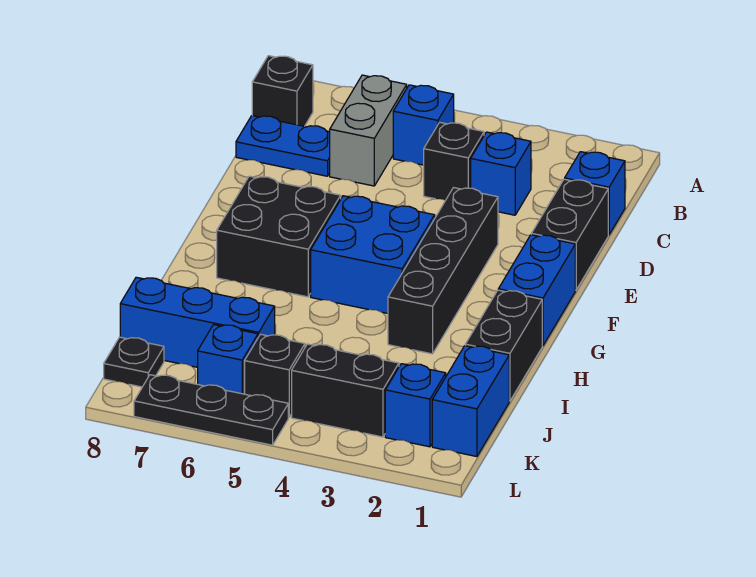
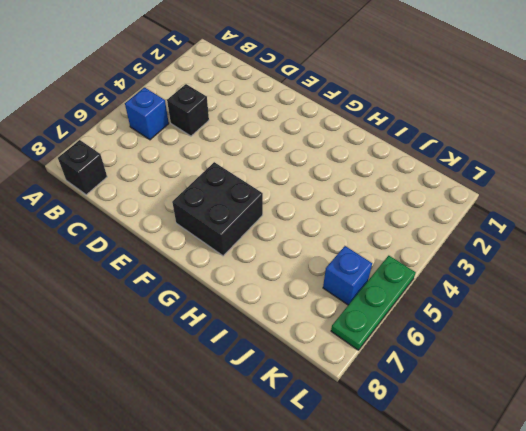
green 1x3 plate [331,256,416,350] -> black 1x3 plate [134,375,288,445]
none -> grey 1x2 brick [329,75,407,186]
none -> blue 1x1 brick [565,152,625,235]
none -> blue 1x1 brick [471,132,531,215]

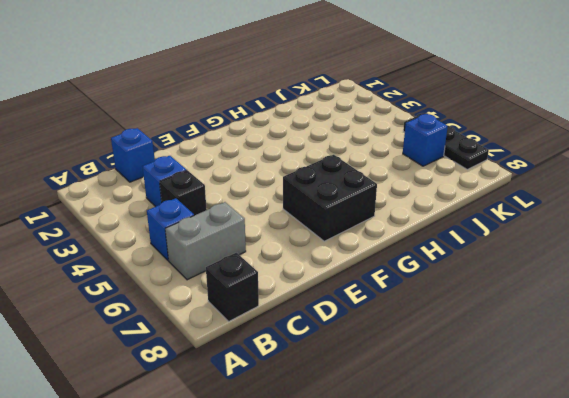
none -> blue 1x2 plate [236,116,330,176]
none -> black 1x2 brick [531,179,608,290]
none -> black 1x4 brick [388,188,498,354]

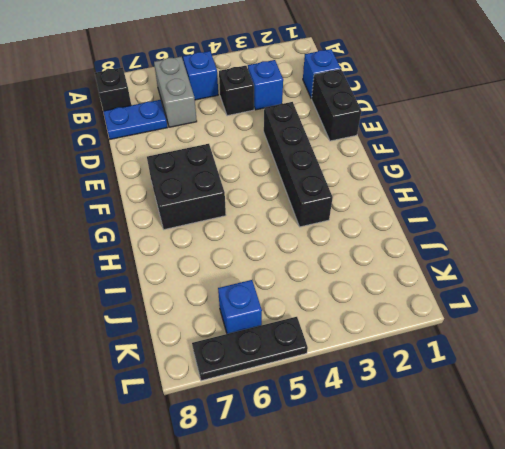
none -> blue 1x2 brick [498,235,575,346]
none -> blue 2x2 brick [311,196,435,313]
none -> black 1x2 brick [465,290,542,401]

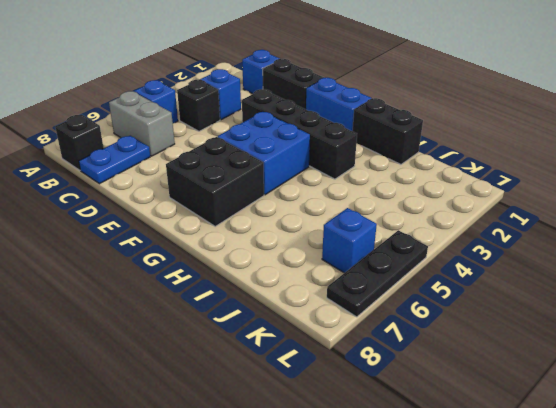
none -> blue 1x2 brick [432,346,509,457]
none -> blue 1x3 brick [120,277,275,367]
none -> blue 1x1 brick [385,364,446,447]

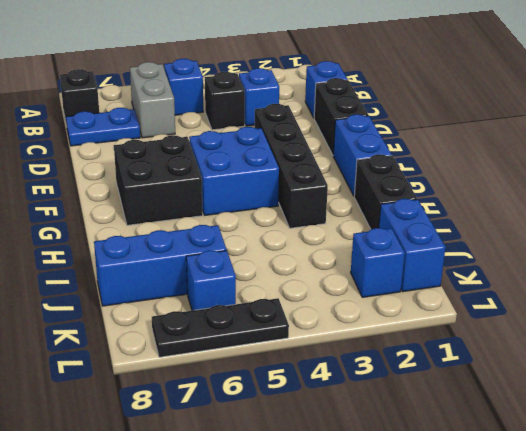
none -> black 1x2 brick [292,344,399,437]
none -> black 1x1 brick [245,334,305,417]
none -> black 1x1 plate [104,337,164,387]

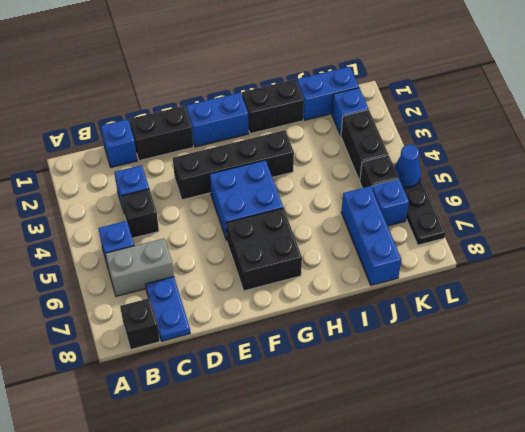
blue 1x1 cone [394,145,421,188] -> none
none -> black 1x1 plate [104,337,164,387]

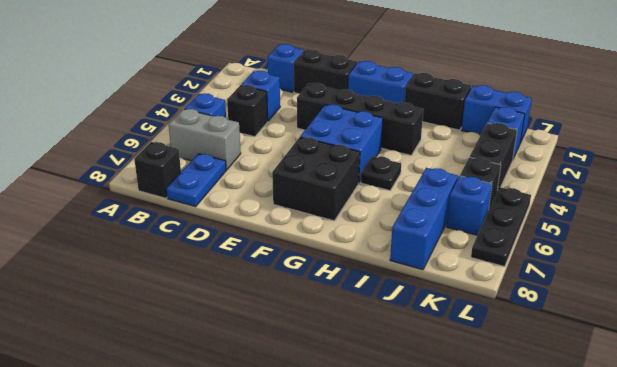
black 1x1 plate [361,156,401,191] -> black 1x1 plate moved to [104,337,164,387]

